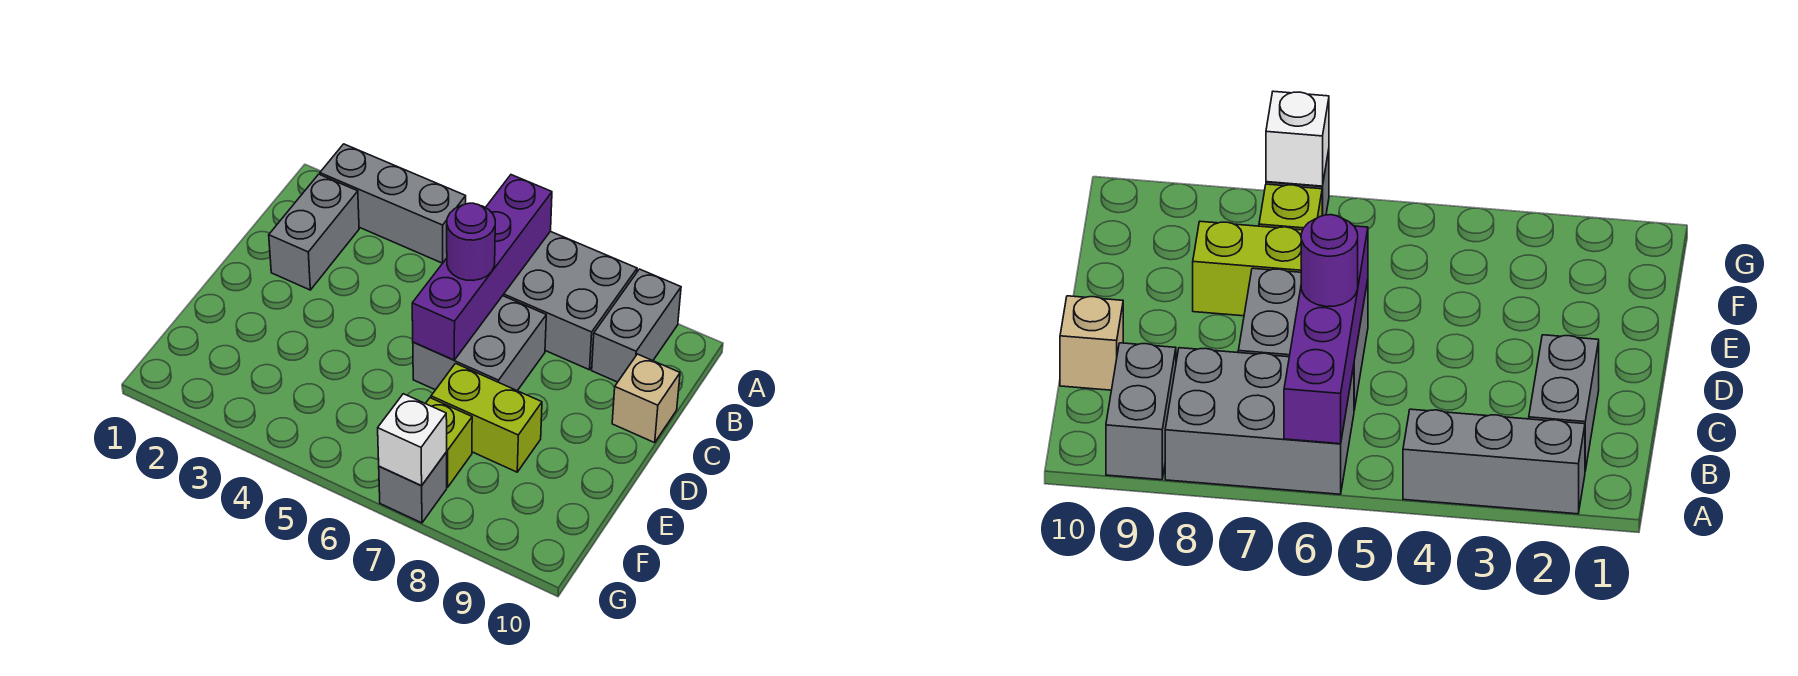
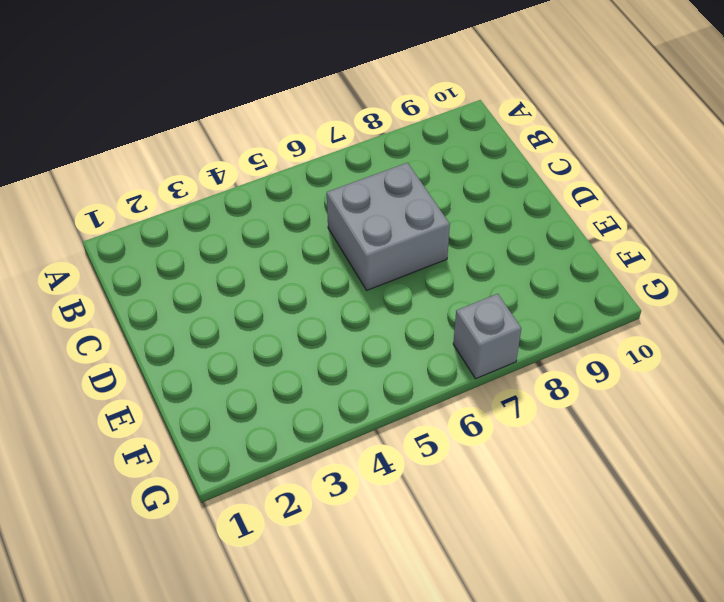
none -> grey 1x3 brick [320,144,466,263]
none -> grey 2x3 brick [503,231,637,370]
none -> grey 1x2 brick [592,269,681,382]

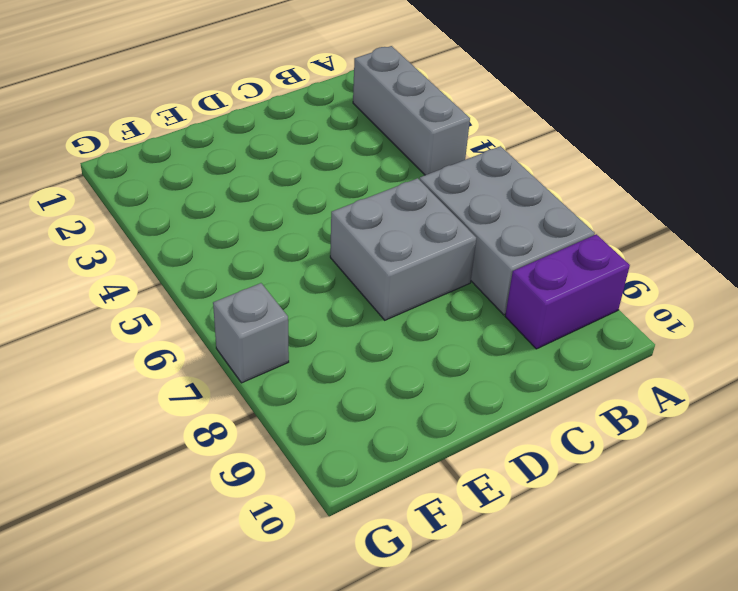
purple 1x2 brick [505,234,630,349] -> grey 1x2 brick [592,269,681,382]
none -> grey 1x2 brick [269,174,359,290]
none -> tan 1x1 brick [612,354,680,443]
none -> lime 1x2 brick [431,363,542,472]

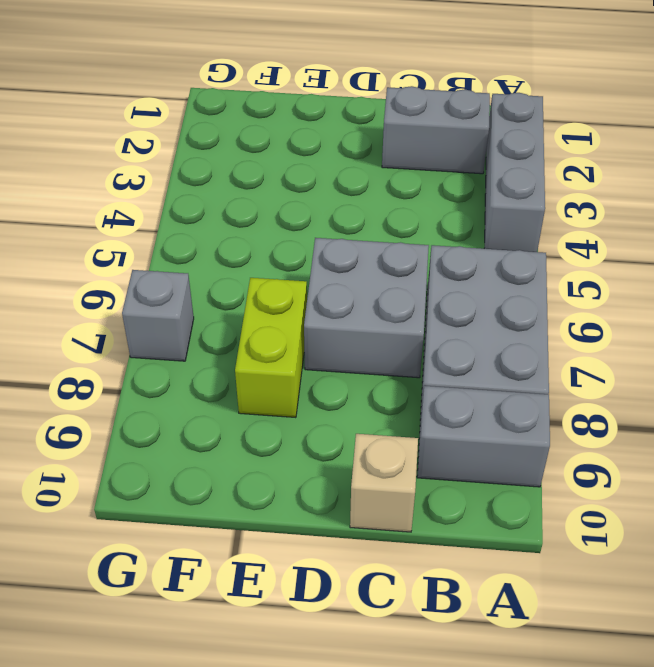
none -> lime 1x1 brick [425,398,472,487]
none -> purple 1x4 brick [412,175,552,360]
none -> white 1x1 brick [378,394,447,486]

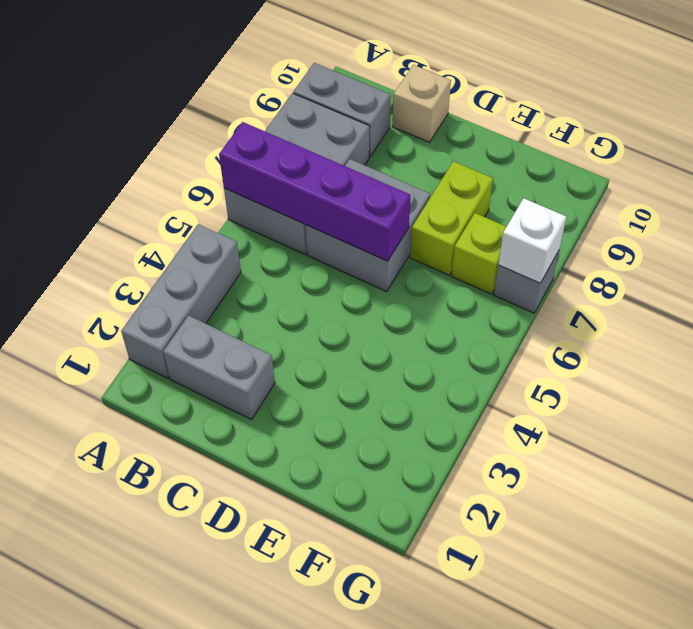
none -> purple 1x1 round brick [447,203,495,280]

